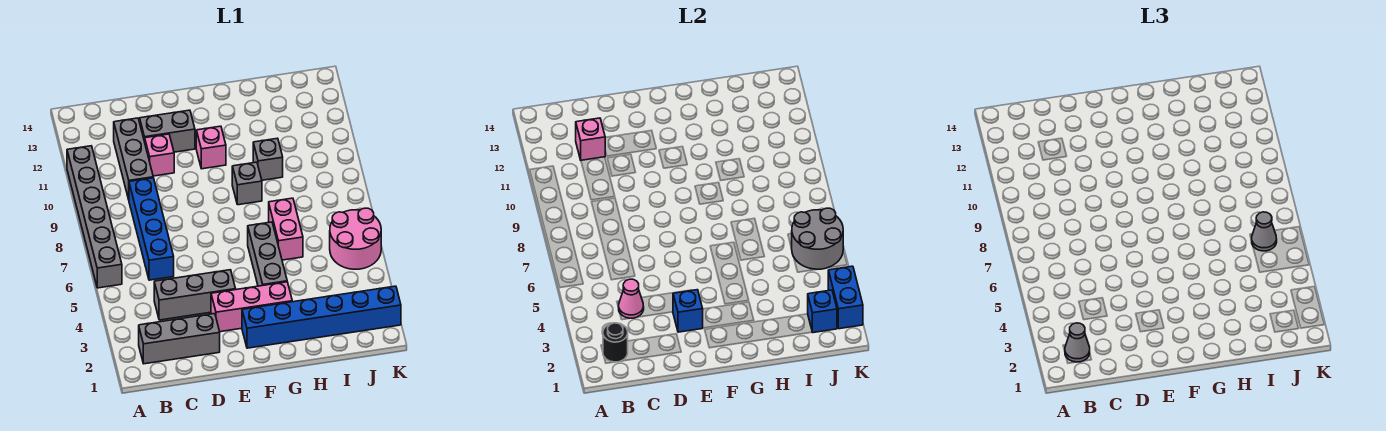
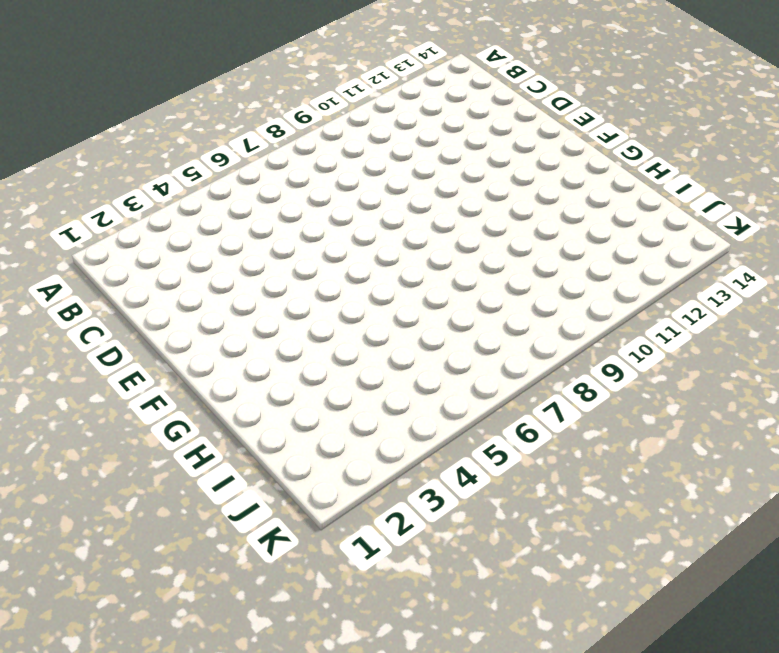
none -> grey 1x6 brick [67,146,122,288]
none -> grey 1x3 brick [139,314,220,364]
none -> grey 1x3 brick [154,270,236,320]

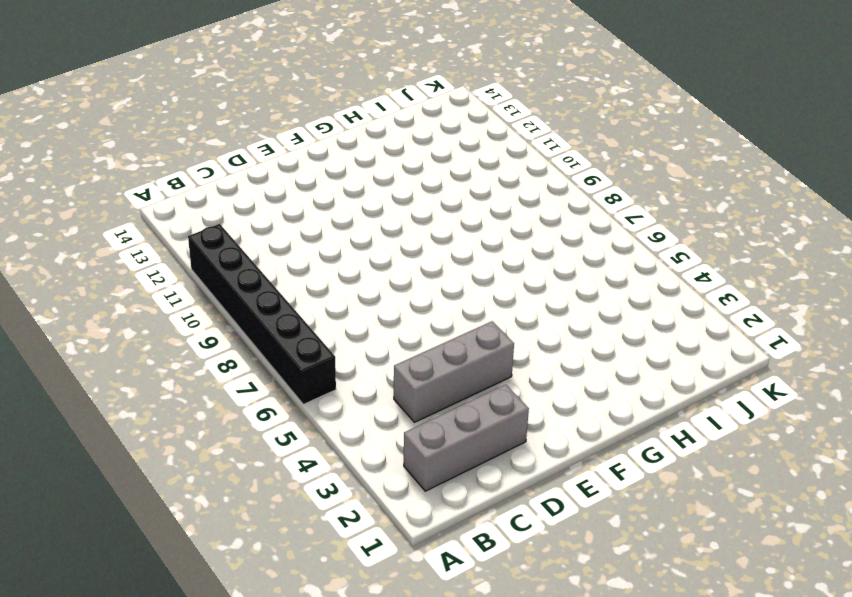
black 1x6 brick [188,224,336,404] -> grey 1x6 brick [67,146,122,288]
none -> blue 1x4 brick [129,178,174,280]
none -> grey 1x3 brick [114,118,153,199]
none -> pink 1x1 brick [145,134,174,176]

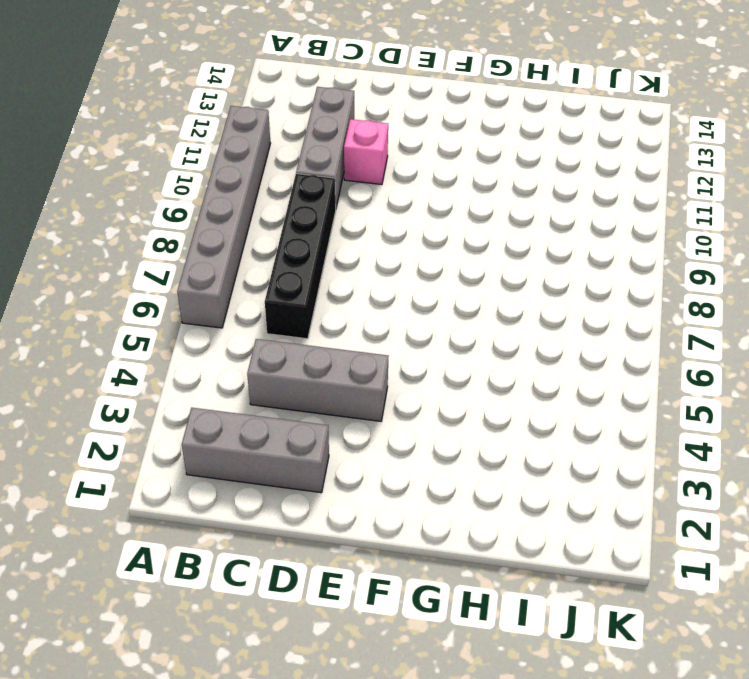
black 1x4 brick [265,174,336,339] -> blue 1x4 brick [129,178,174,280]
none -> grey 1x2 brick [140,110,195,152]
none -> pink 1x3 brick [211,282,292,332]
none -> blue 1x6 brick [242,286,401,348]

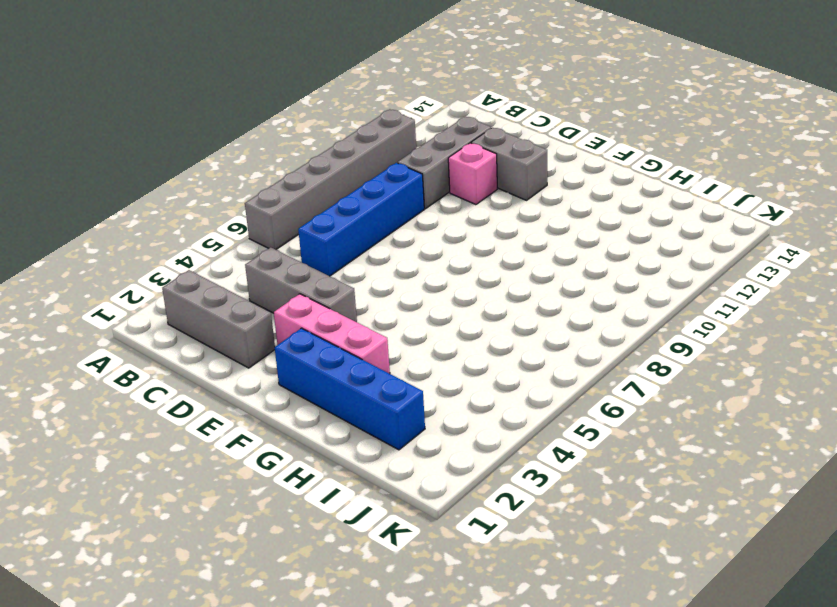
blue 1x4 brick [275,328,425,450] -> blue 1x6 brick [242,286,401,348]
none -> pink 1x1 brick [196,126,226,169]
none -> grey 1x3 brick [248,222,287,286]
none -> grey 1x1 brick [232,162,262,205]

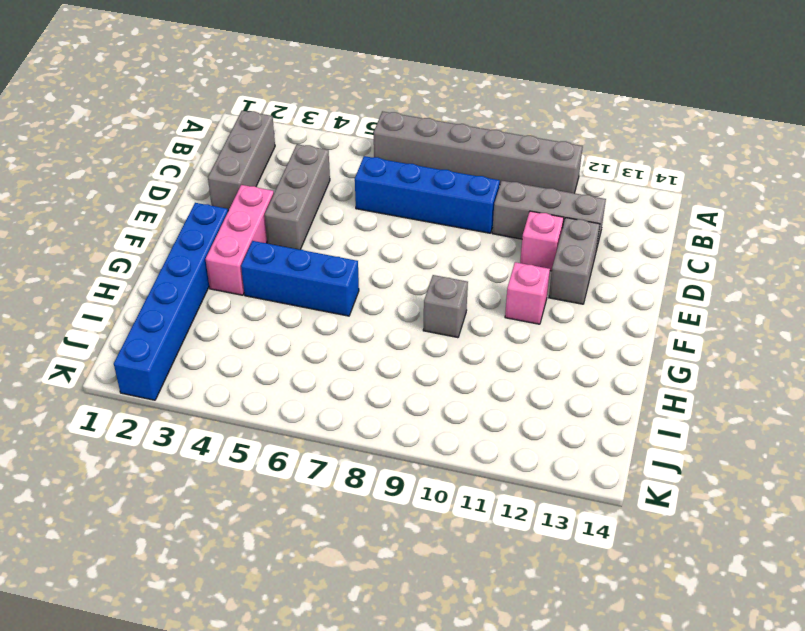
blue 1x3 brick [241,241,359,316] -> grey 1x3 brick [248,222,287,286]
none -> pink 1x2 brick [269,198,303,260]
none -> grey 1x1 brick [253,138,283,180]
none -> pink 2x2 round brick [330,208,381,269]

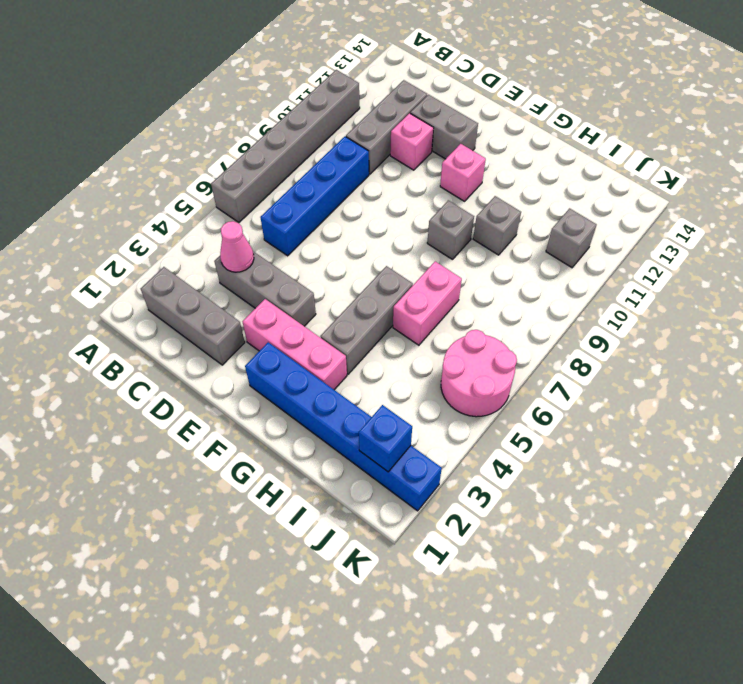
grey 1x1 brick [546,208,597,268] -> none
none -> black 1x1 round brick [603,323,628,362]
none -> pink 1x1 brick [576,118,605,160]
none -> blue 1x1 brick [673,290,703,332]

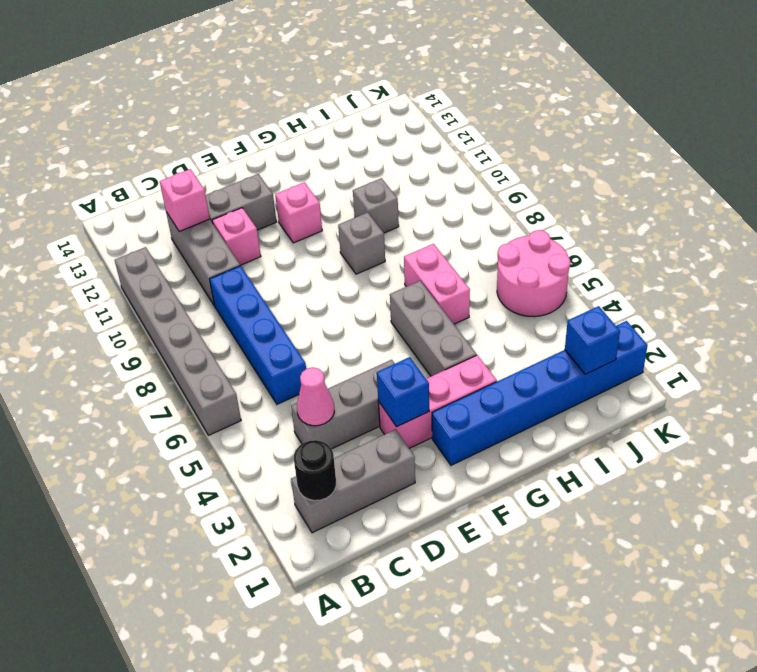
none -> grey 2x2 round brick [792,208,843,269]
none -> blue 1x2 brick [828,266,863,329]
none -> grey 1x1 cone [1065,323,1090,362]

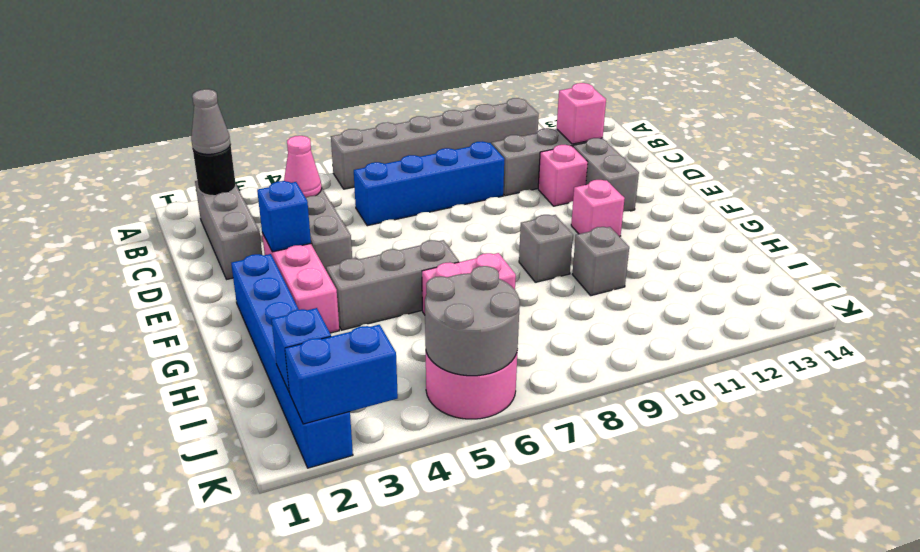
none -> grey 1x1 cone [1252,212,1277,251]

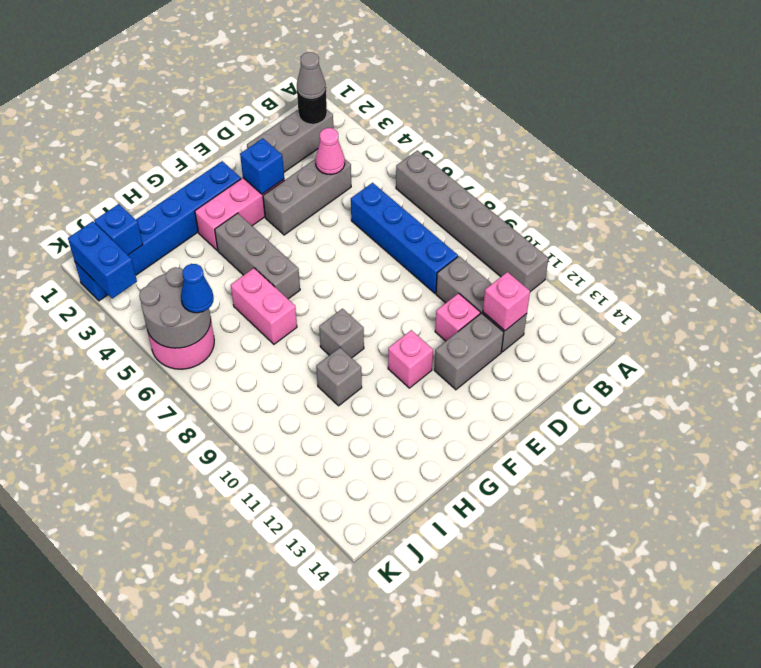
blue 1x1 cone [181,264,214,313] -> grey 1x1 cone [1252,212,1277,251]

